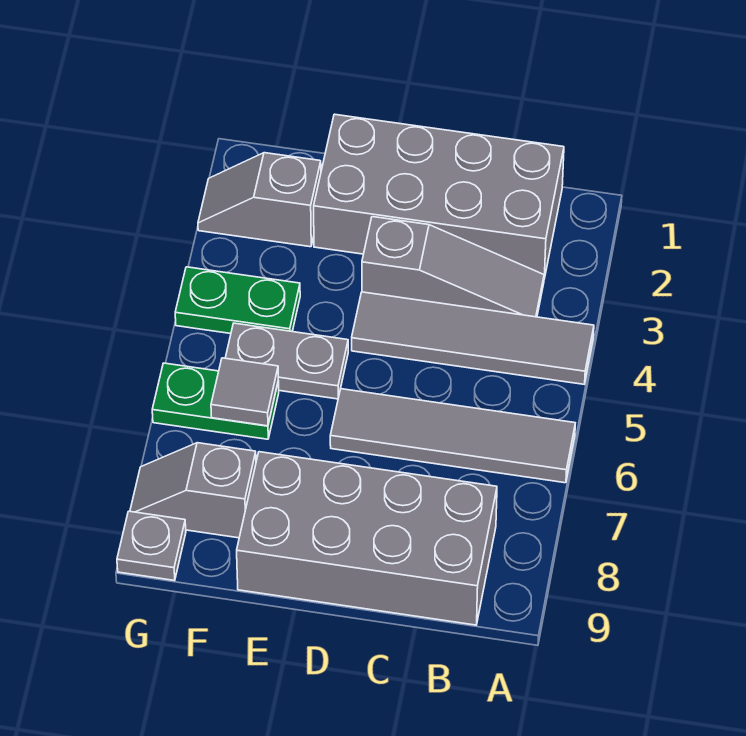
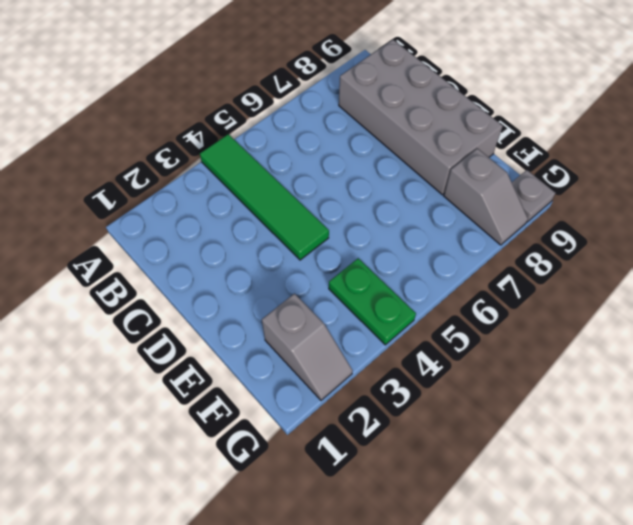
green 1x4 tile [200,134,329,260] -> grey 1x4 tile [352,292,594,384]
none -> grey 1x4 tile [330,389,575,483]
none -> grey 2x4 brick [314,114,564,279]
none -> grey 1x3 slope [362,217,544,317]

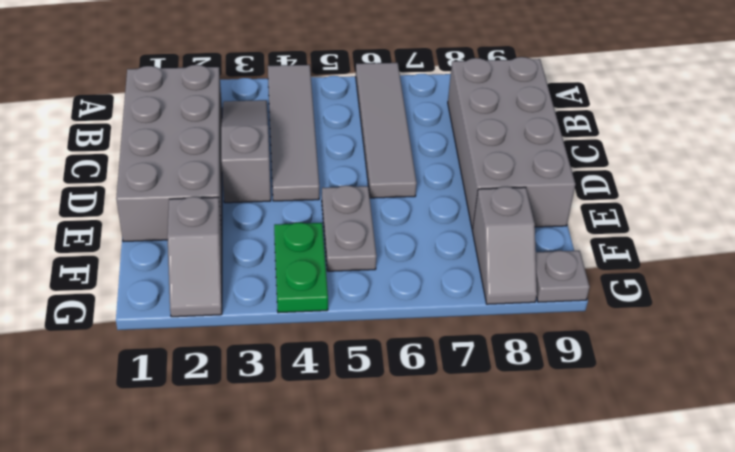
none -> green 1x2 plate [152,363,279,439]
none -> grey 1x1 tile [211,358,278,426]

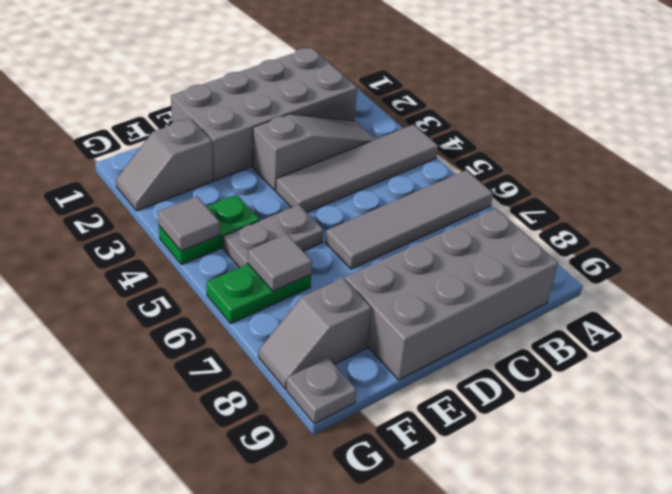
grey 1x1 tile [158,196,220,251] -> none

